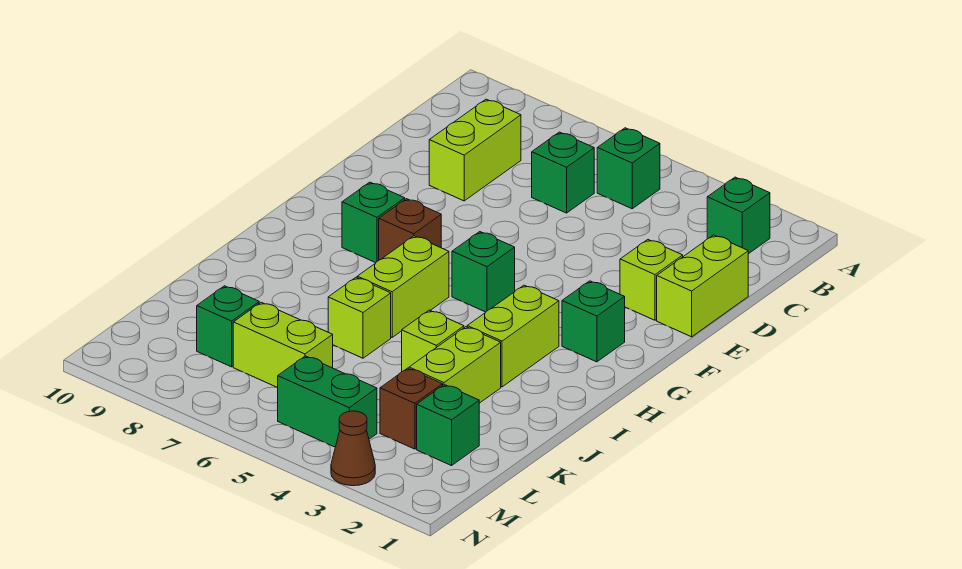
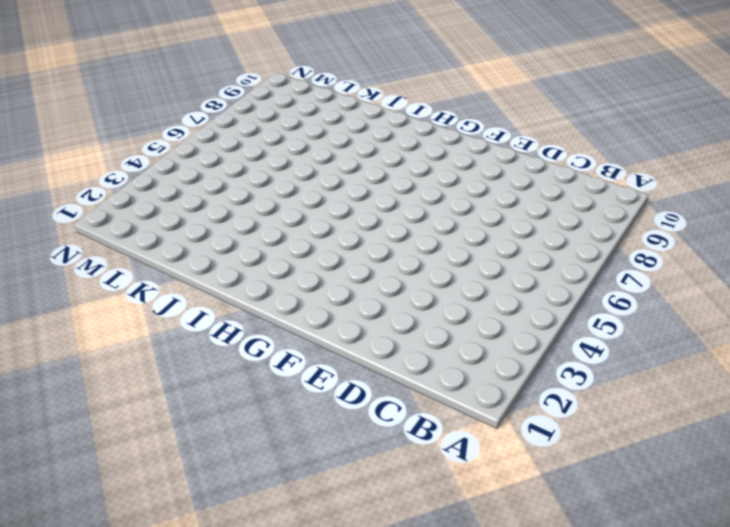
none -> green 1x1 brick [707,177,770,254]
none -> green 1x1 brick [597,128,660,209]
none -> green 1x1 brick [532,132,594,213]

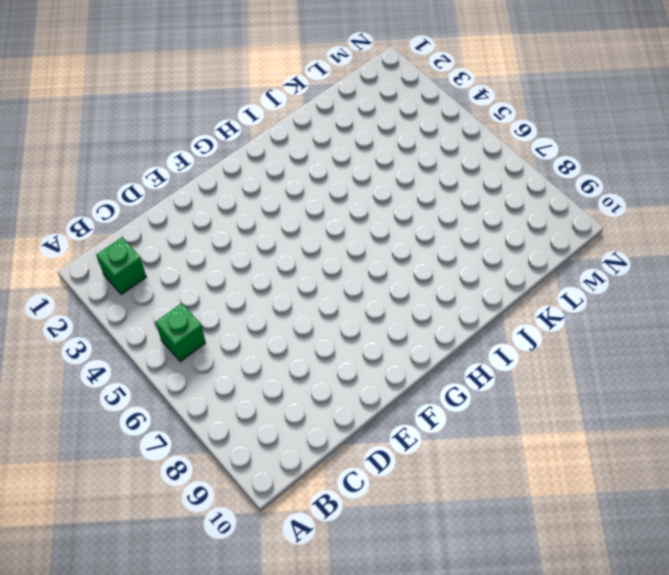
none -> green 1x1 brick [532,132,594,213]
none -> lime 1x2 brick [429,99,521,201]
none -> lime 1x2 brick [657,235,748,337]

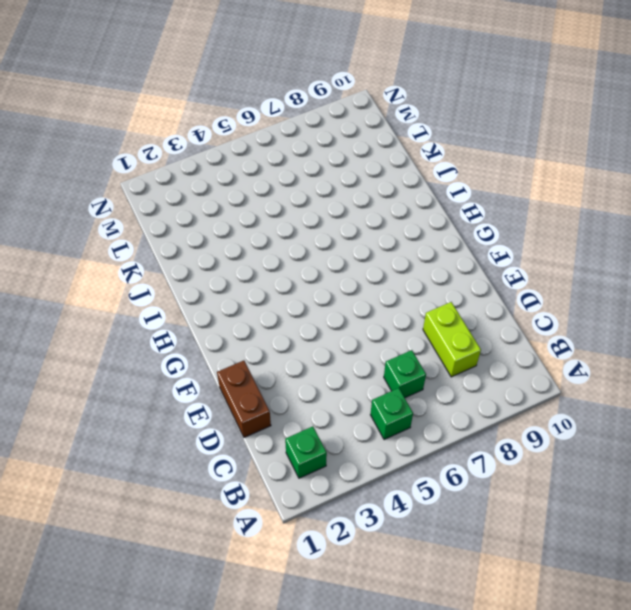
brown 1x2 brick [217,361,271,437] -> lime 1x2 brick [657,235,748,337]
none -> lime 1x1 brick [620,240,683,320]
none -> green 1x1 brick [562,281,625,362]
none -> green 1x1 brick [452,232,515,312]

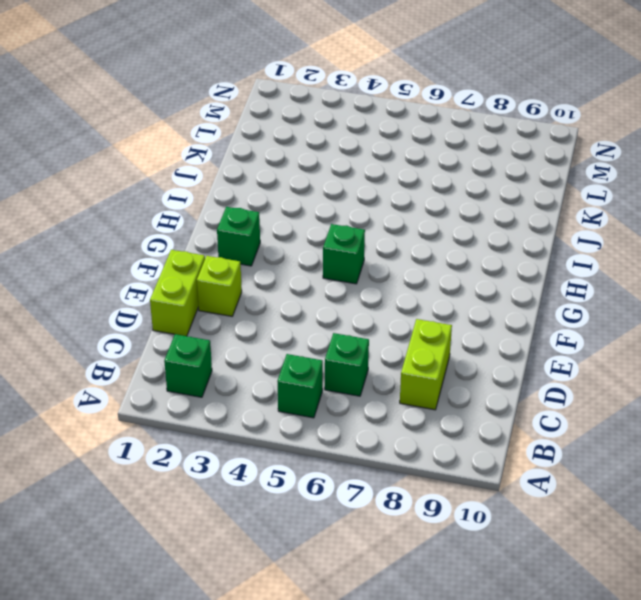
none -> brown 1x1 brick [379,199,441,260]
none -> green 1x1 brick [342,182,405,263]
none -> lime 1x2 brick [467,285,559,387]

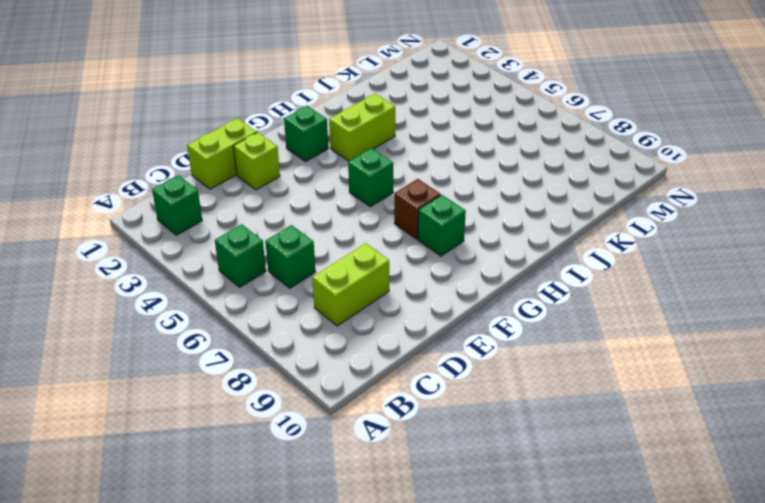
none -> lime 1x2 brick [357,236,449,337]
none -> lime 1x2 brick [409,327,501,403]
none -> lime 1x1 brick [402,310,464,371]

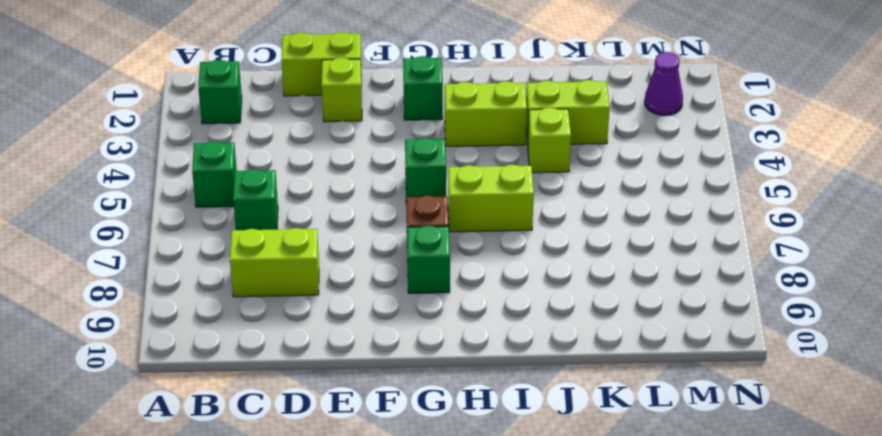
purple 1x1 cone [645,52,683,116] -> none
none -> lime 1x1 brick [328,277,391,358]
none -> green 1x1 brick [417,385,479,466]
none -> brown 1x1 brick [380,368,443,449]

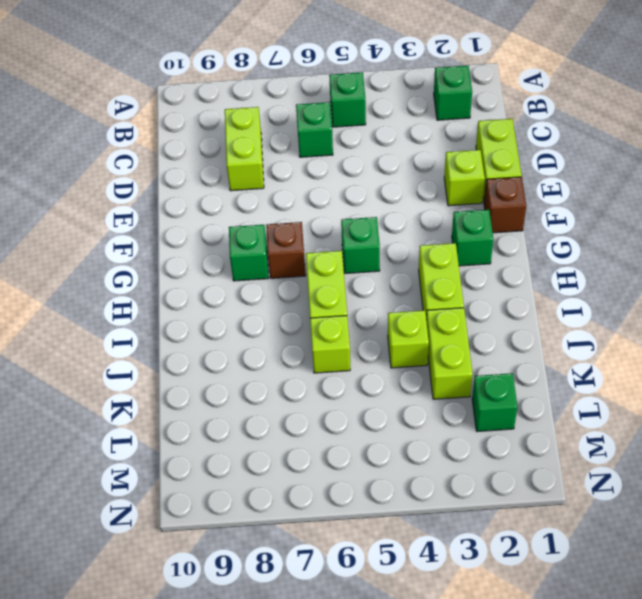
brown 1x1 brick [484,177,526,233] -> brown 1x1 brick moved to [380,368,443,449]
none -> lime 1x2 brick [233,302,333,388]
none -> green 1x1 brick [197,286,259,367]
none -> green 1x2 brick [278,356,377,447]

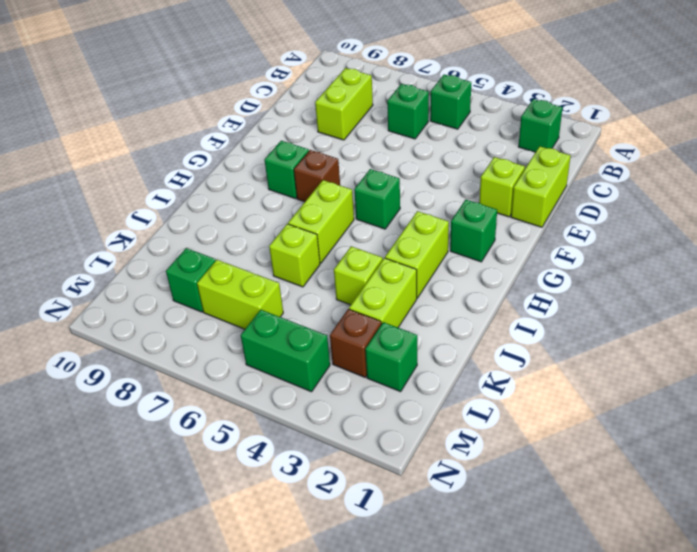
none -> brown 1x1 cone [331,411,375,486]

